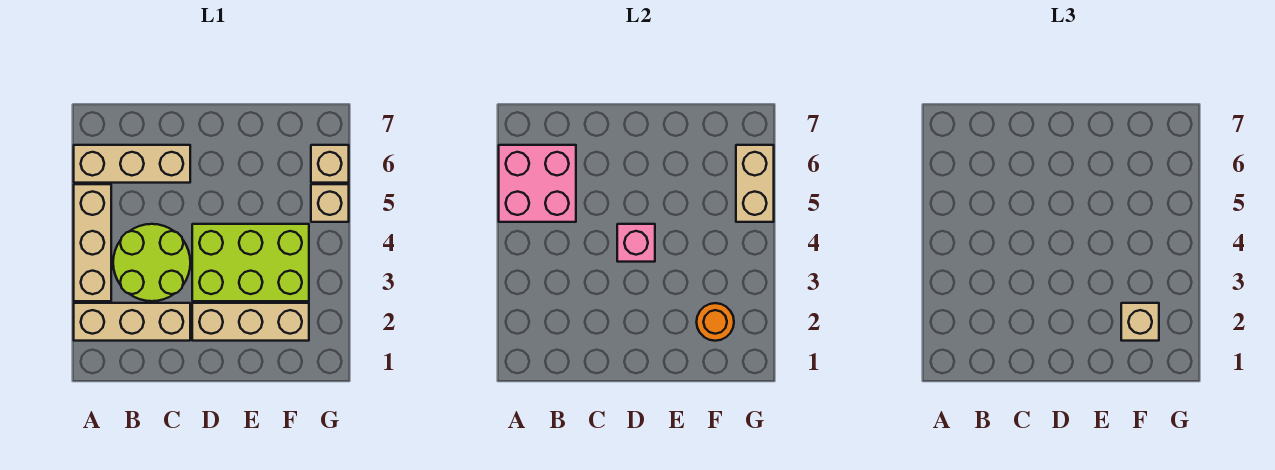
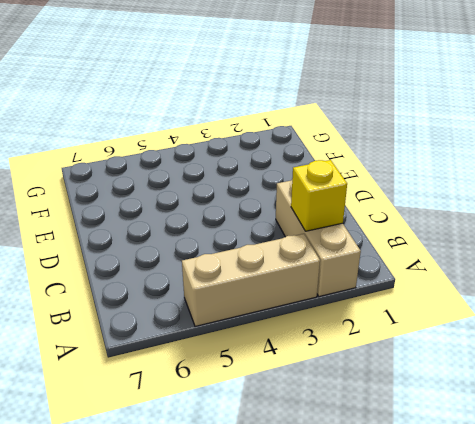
yellow 1x1 brick [291,160,347,231] -> none
none -> tan 1x3 brick [74,145,190,183]
none -> lime 2x2 round brick [113,224,190,301]
none -> tan 1x3 brick [192,303,309,341]

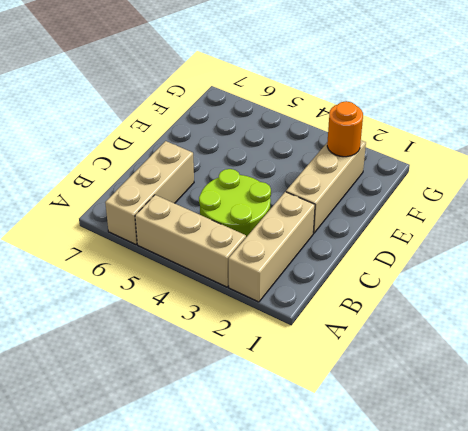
none -> lime 2x3 brick [192,224,309,301]
none -> tan 1x1 brick [311,184,349,222]
none -> tan 1x1 brick [311,145,349,183]

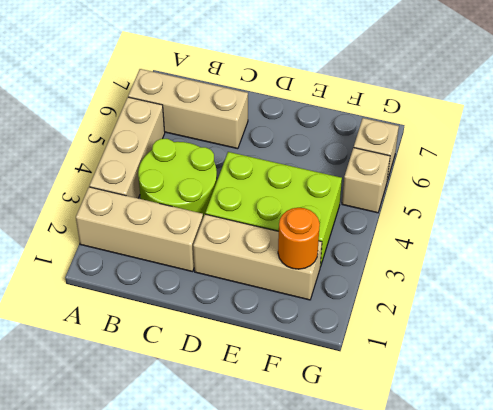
none -> pink 2x2 brick [499,145,576,222]
none -> pink 1x1 brick [617,224,655,262]
none -> tan 1x2 brick [736,145,774,222]

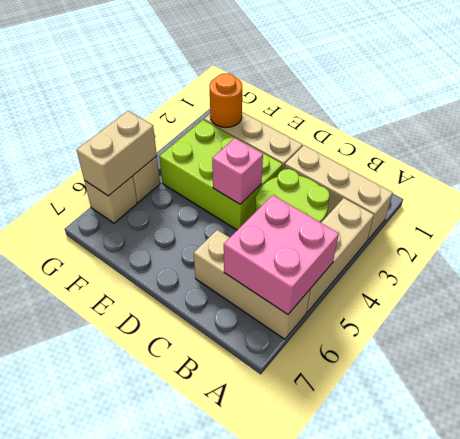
none -> tan 1x1 brick [1121,303,1159,341]

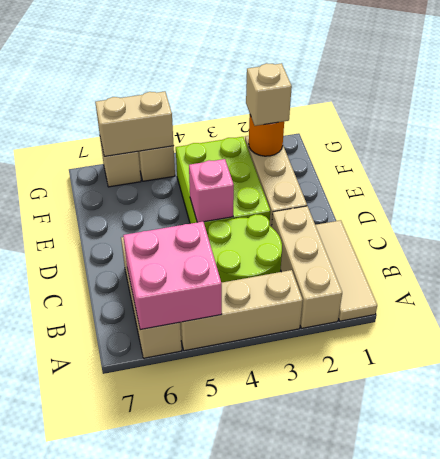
tan 1x3 tile [315,220,377,321] -> none

